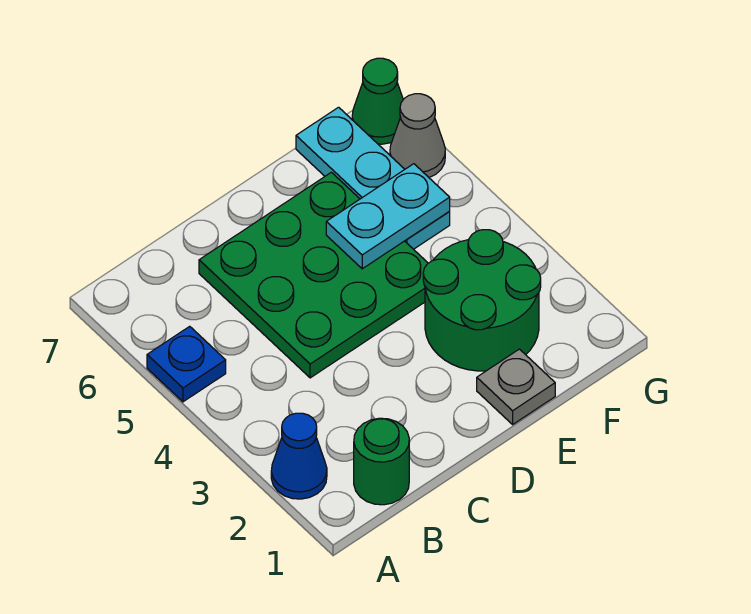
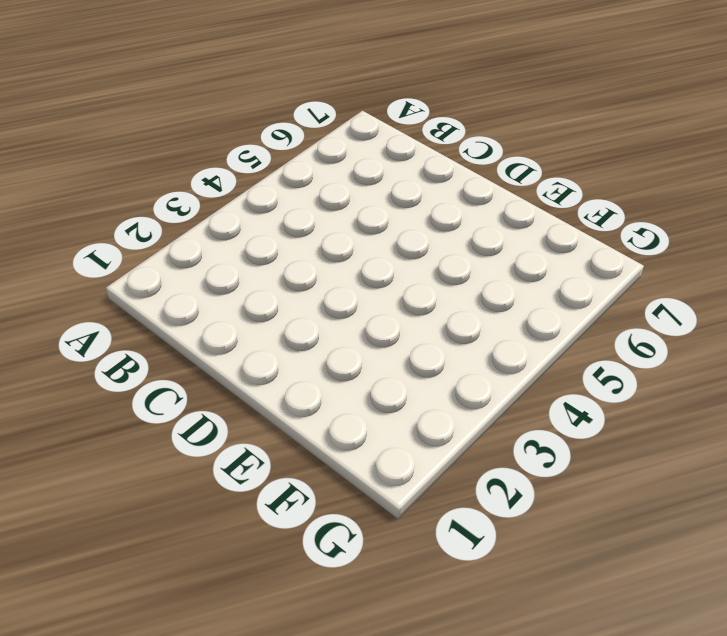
none -> blue 1x1 cone [271,413,327,499]
none -> blue 1x1 plate [147,326,226,402]

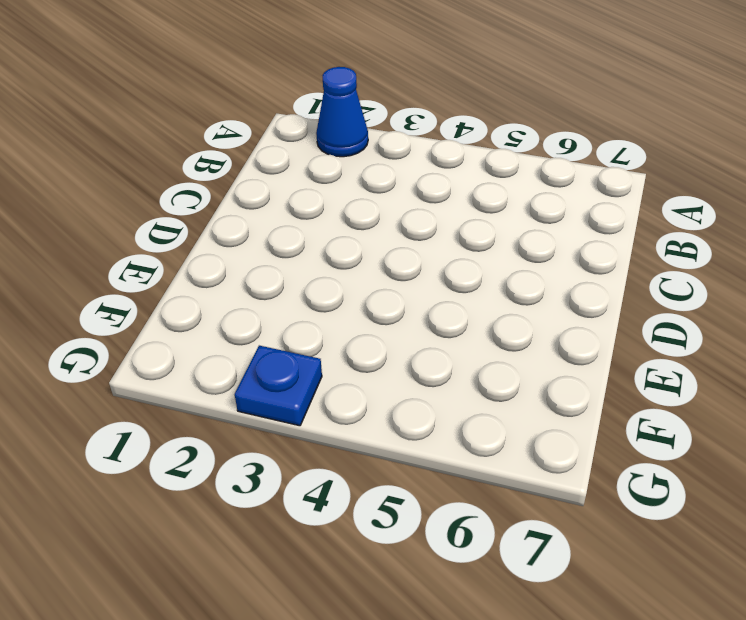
blue 1x1 plate [235,346,322,426] -> blue 1x1 plate moved to [147,326,226,402]
none -> green 1x1 round brick [354,418,409,505]
none -> green 3x3 plate [199,172,428,378]

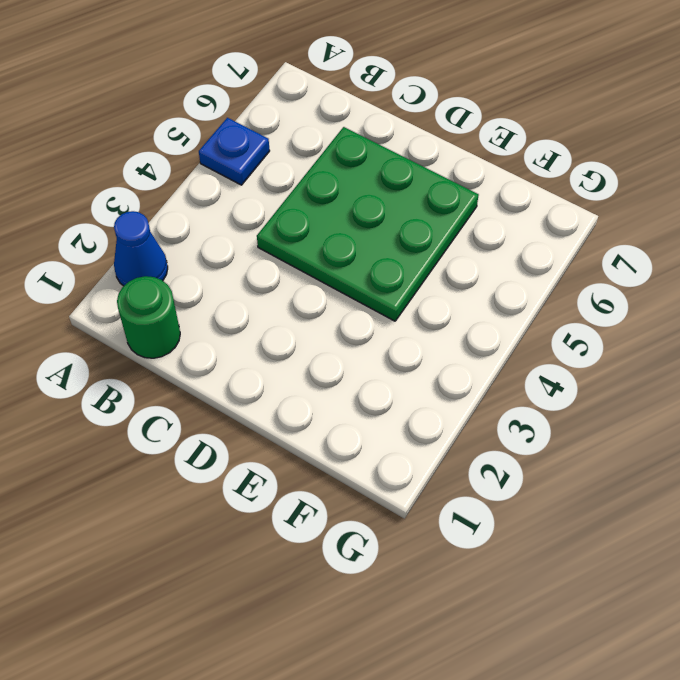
none -> grey 1x1 plate [477,349,555,424]
none -> green 2x2 round brick [423,230,541,371]

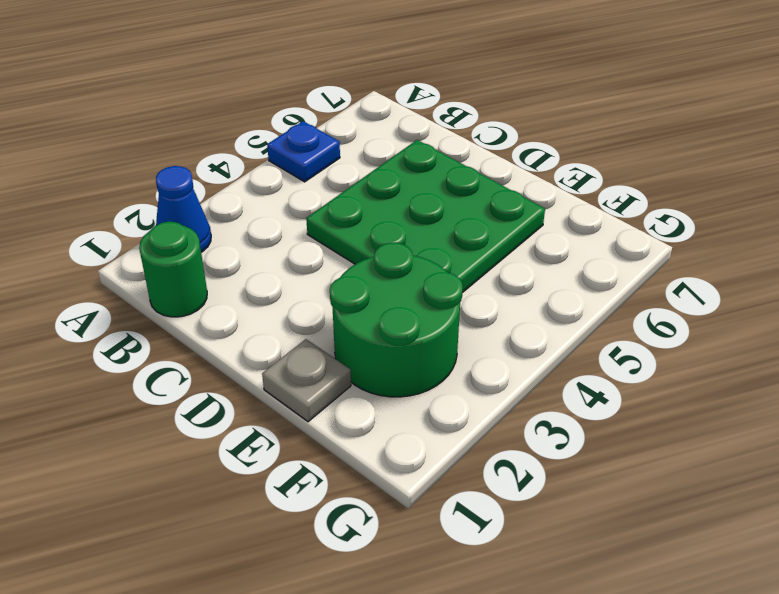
none -> cyan 1x3 plate [296,107,450,249]
none -> grey 1x1 cone [390,94,445,177]

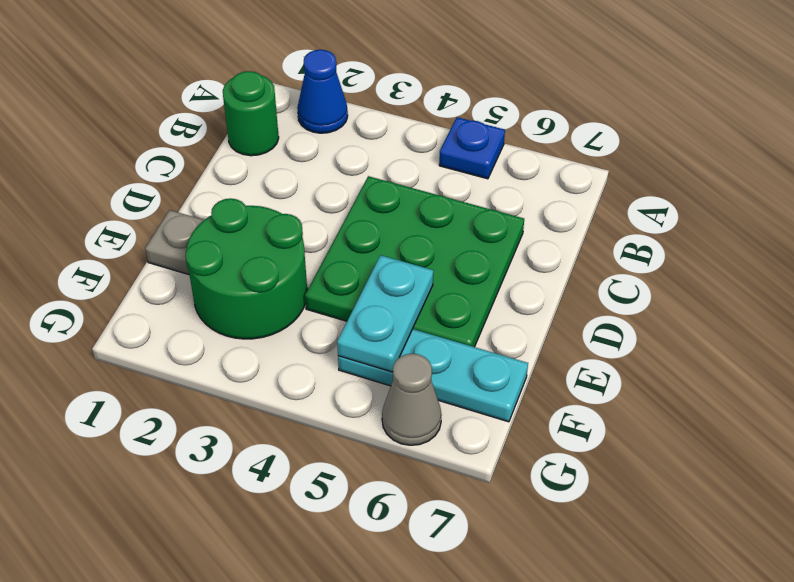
none -> green 1x1 cone [352,58,403,144]

